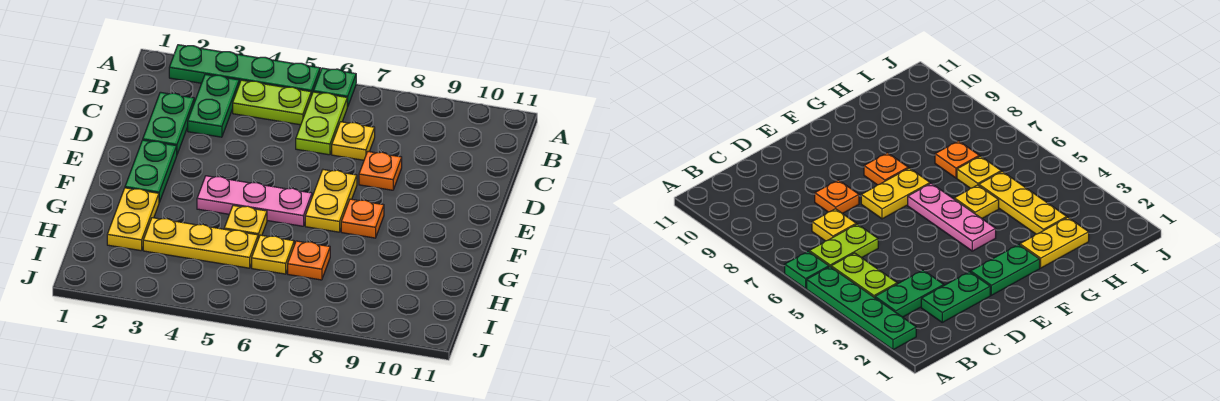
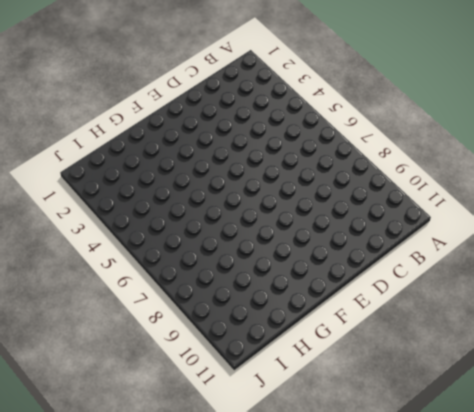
none -> green 1x4 plate [169,45,320,96]
none -> green 1x1 plate [313,68,356,107]
none -> green 1x2 plate [188,74,239,137]

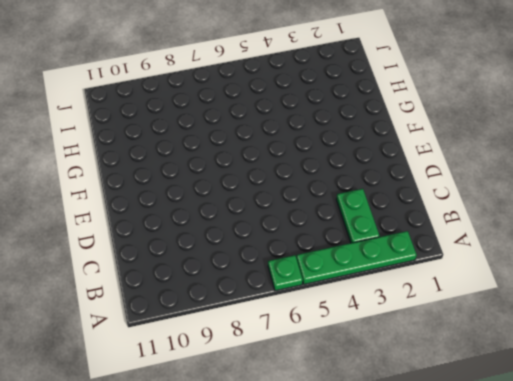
none -> lime 1x2 plate [233,80,311,125]
none -> lime 1x2 plate [296,92,347,155]
none -> green 1x2 plate [143,92,194,154]

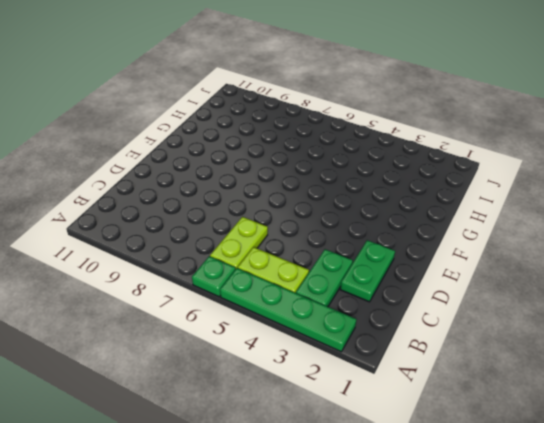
none -> yellow 1x1 plate [332,122,375,160]
none -> orange 1x1 plate [359,152,402,190]
none -> green 1x2 plate [125,140,177,202]

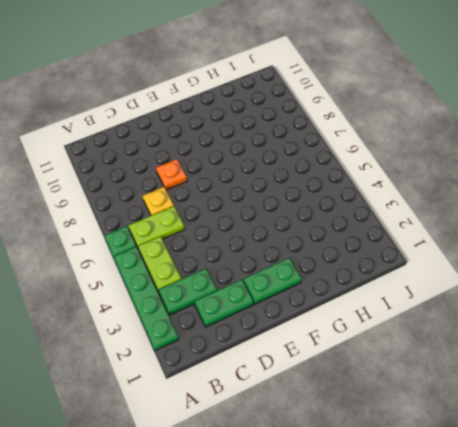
none -> yellow 1x2 plate [305,170,357,232]
none -> pink 1x3 plate [197,176,312,226]
none -> orange 1x1 plate [341,199,384,238]

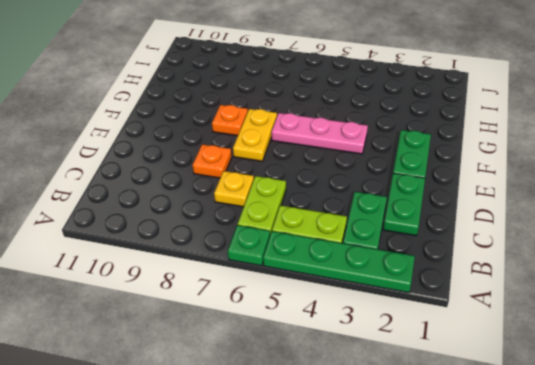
none -> yellow 1x2 plate [107,188,159,251]
none -> yellow 1x1 plate [224,206,267,239]
none -> yellow 1x3 plate [143,218,258,268]

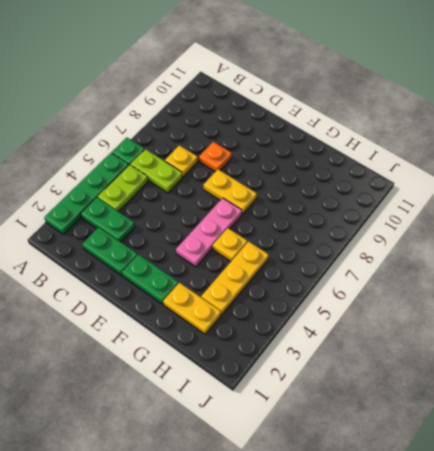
none -> orange 1x1 plate [341,199,384,238]
none -> yellow 1x1 plate [252,235,294,274]
none -> orange 1x1 plate [288,241,330,280]

